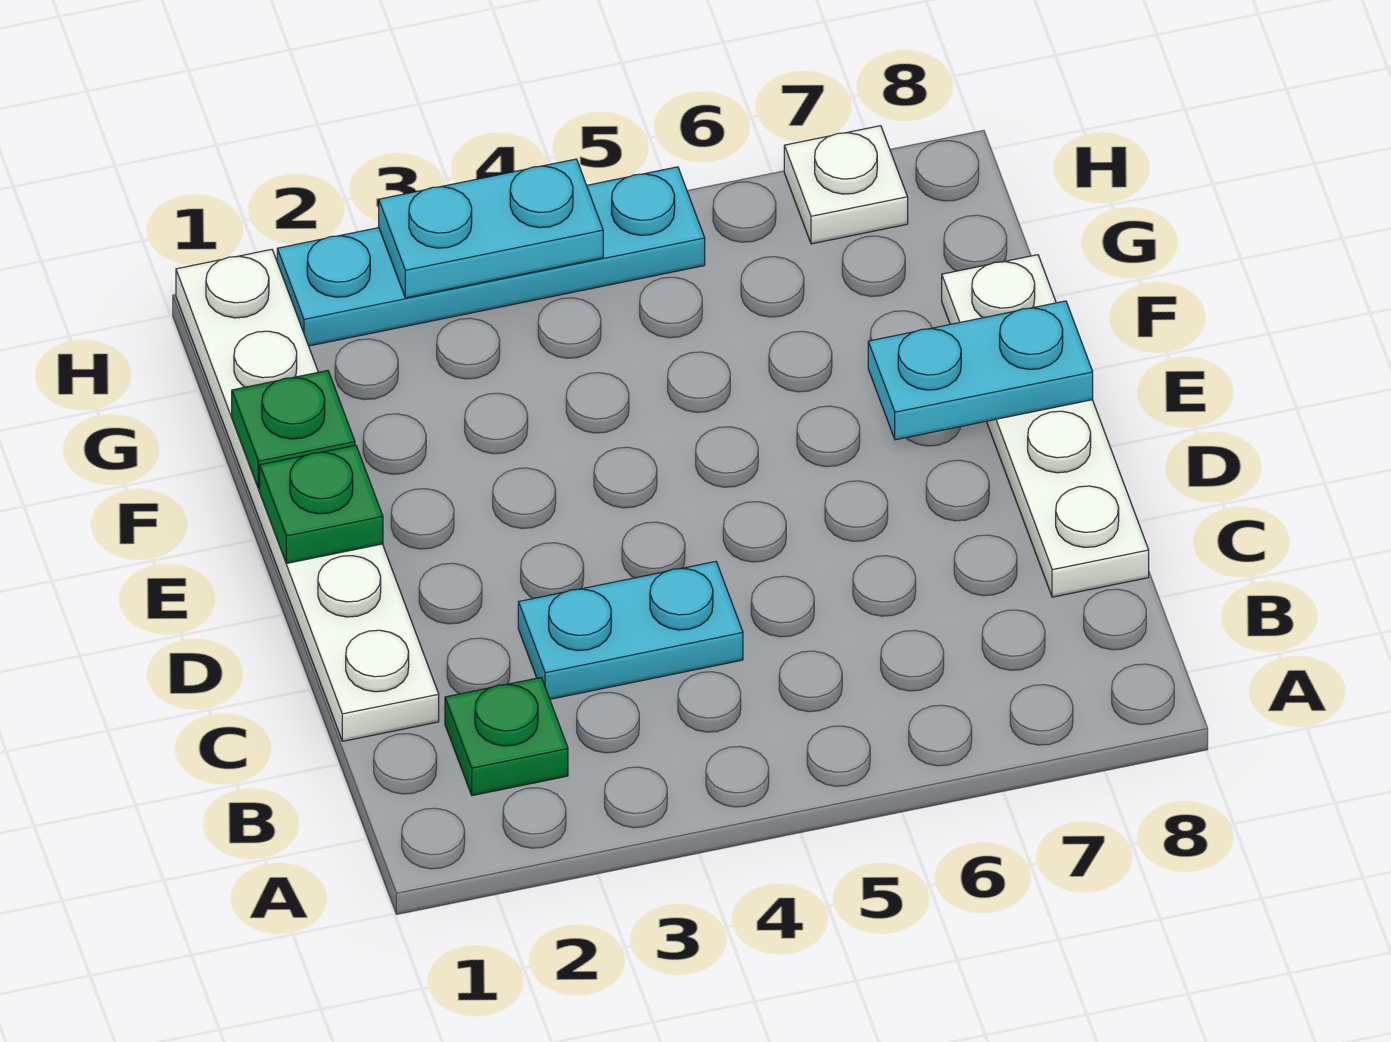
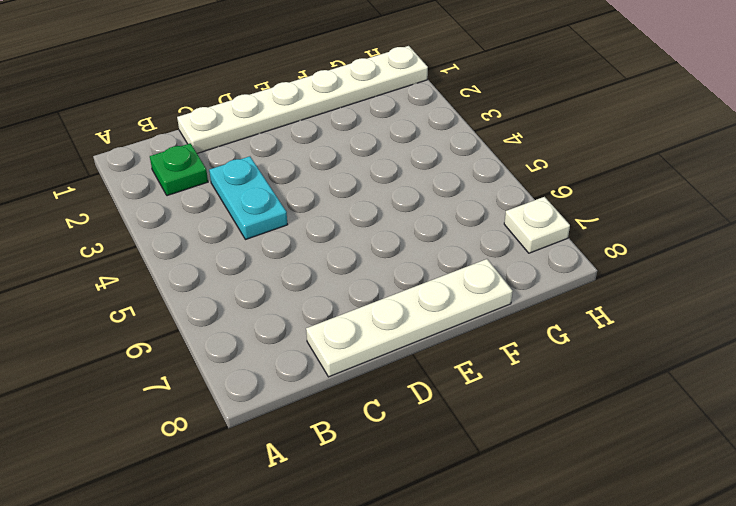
none -> cyan 1x4 plate [277,167,705,346]
none -> green 1x1 plate [260,445,383,563]

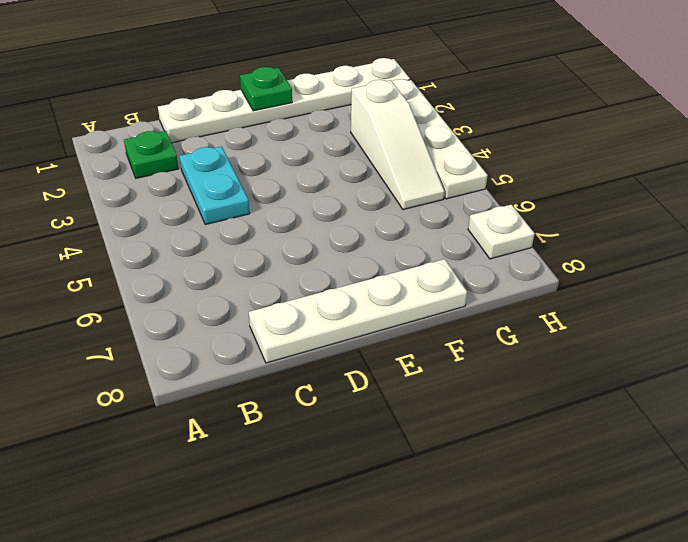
white 1x3 slope [351,80,445,210] -> none
white 1x4 plate [392,79,488,199] -> cyan 1x4 plate [277,167,705,346]
none -> cyan 1x2 plate [868,301,1093,440]
none -> green 1x1 plate [232,371,355,489]

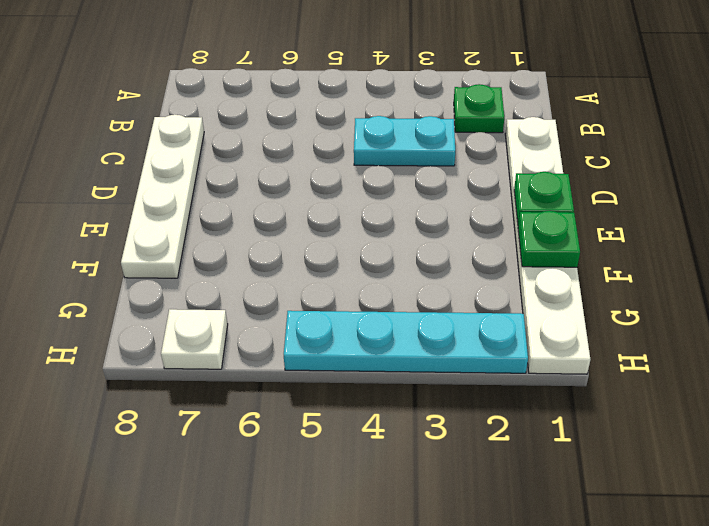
none -> cyan 1x2 plate [868,301,1093,440]
none -> cyan 1x2 plate [379,159,603,298]

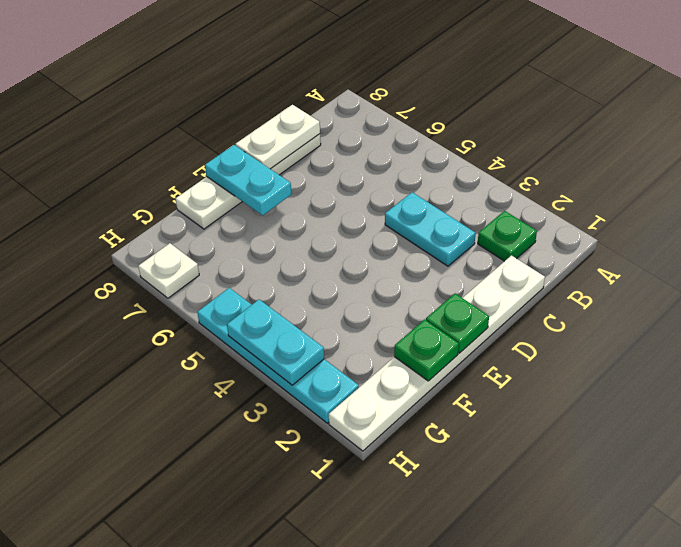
white 1x2 plate [236,105,320,169] -> none

